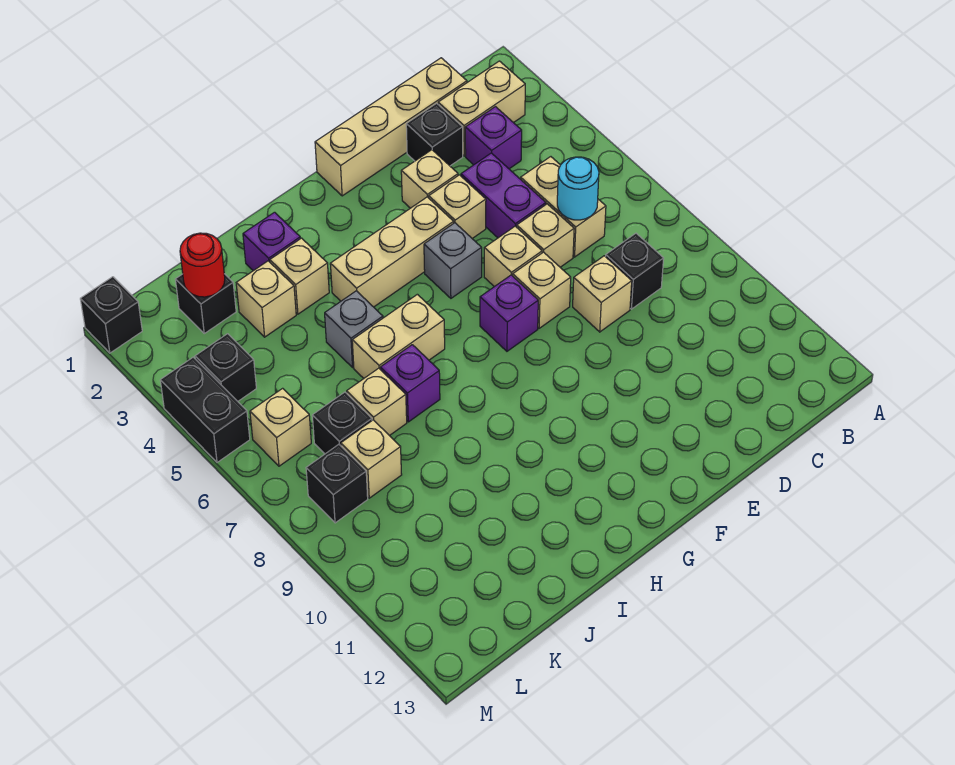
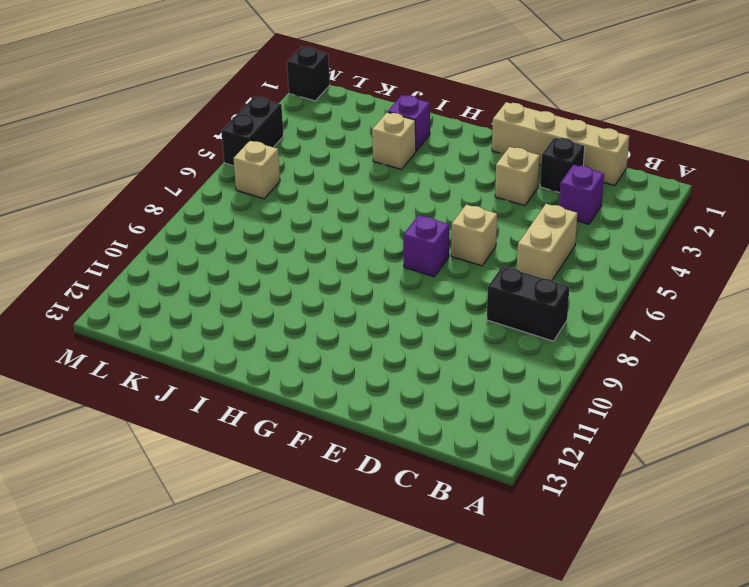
black 1x2 brick [487,266,569,341] -> black 1x1 brick [606,233,664,309]
none -> tan 1x2 brick [438,61,525,156]
none -> purple 1x2 brick [461,153,546,238]
none -> tan 1x1 brick [517,204,574,267]
none -> tan 1x1 brick [573,256,632,332]

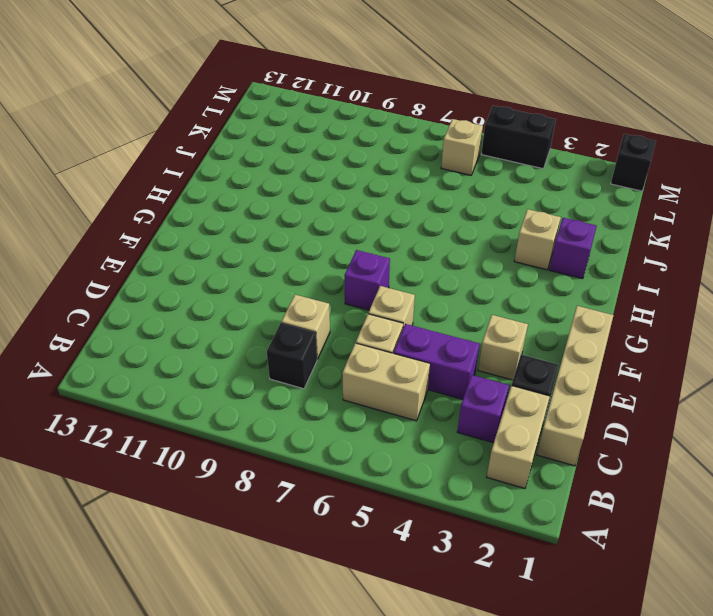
none -> tan 1x1 brick [429,175,486,239]
none -> tan 1x1 brick [513,252,571,328]
none -> tan 1x3 brick [330,197,454,307]
none -> grey 1x1 brick [424,223,482,298]

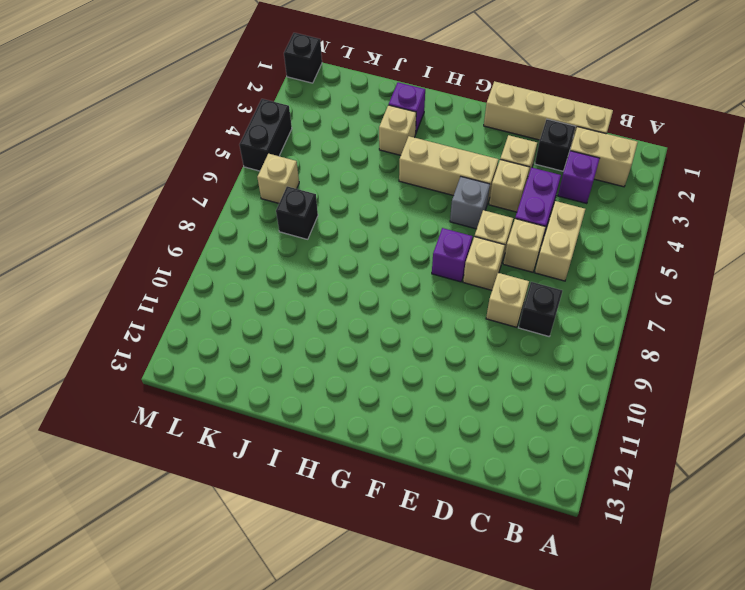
none -> tan 1x2 brick [352,294,445,378]
none -> grey 1x1 brick [325,291,383,367]
none -> purple 1x1 brick [380,345,440,422]
none -> tan 1x1 brick [236,261,296,337]

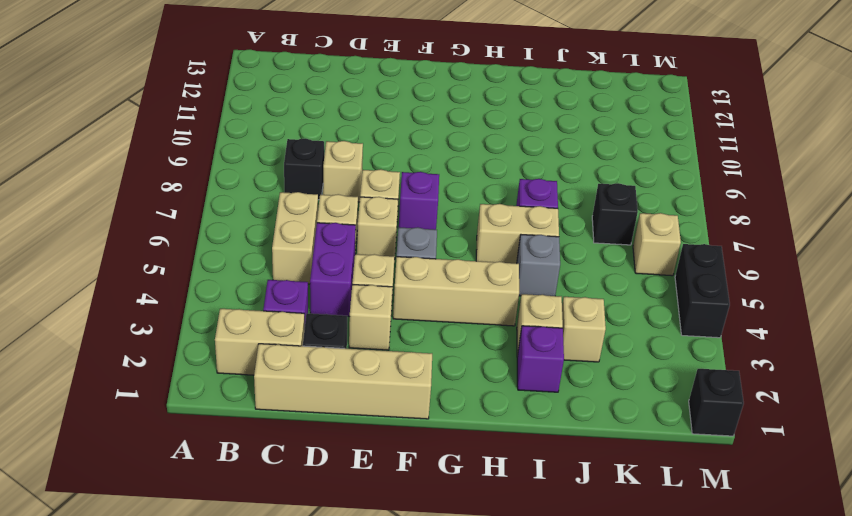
none -> tan 1x1 brick [347,368,407,436]
none -> black 1x1 brick [175,274,236,333]
none -> tan 1x1 brick [341,420,402,498]
none -> black 1x1 brick [195,334,256,401]

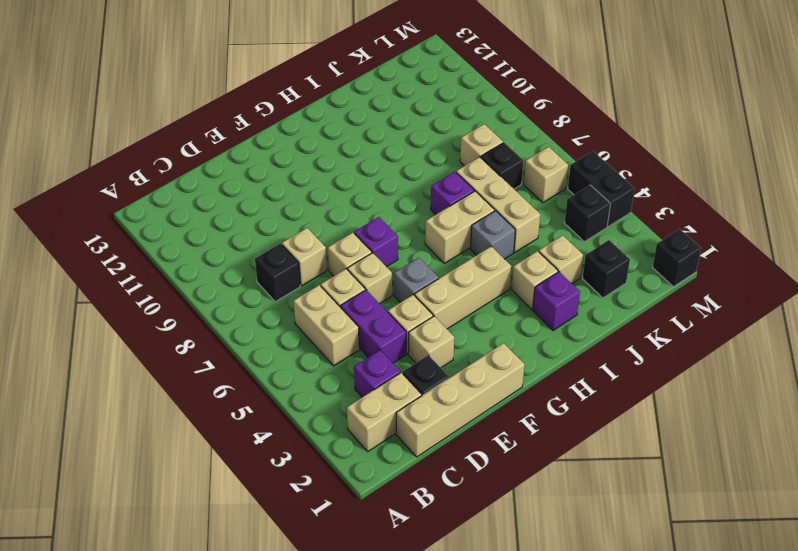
tan 1x3 brick [456,157,540,252] -> tan 1x1 brick [347,368,407,436]
none -> black 1x1 brick [306,444,368,523]
none -> cyan 1x1 round brick [557,157,599,220]
none -> red 1x1 round brick [180,233,225,297]

